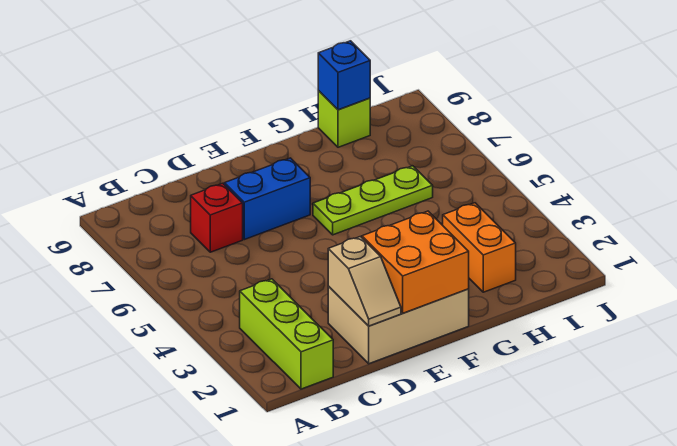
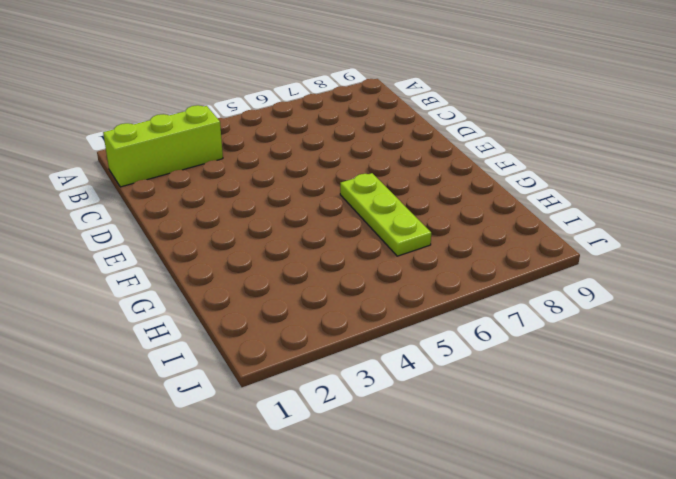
none -> red 1x1 brick [191,183,243,252]
none -> tan 2x3 brick [328,286,469,364]

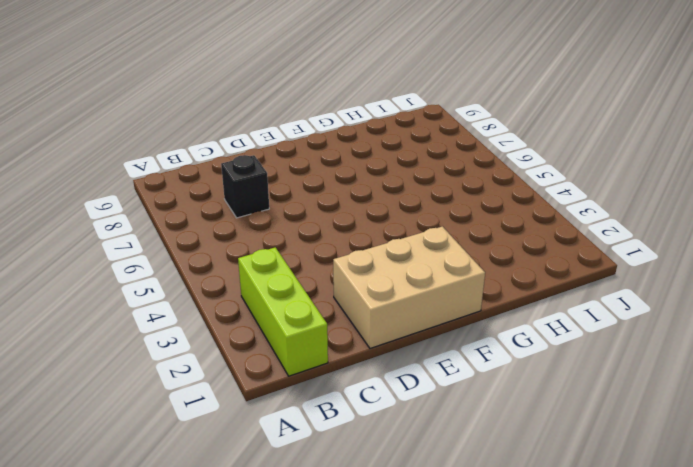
black 1x1 brick [221,155,269,218] -> red 1x1 brick [191,183,243,252]
none -> blue 1x2 brick [224,158,310,240]
none -> lime 1x3 plate [313,166,433,235]

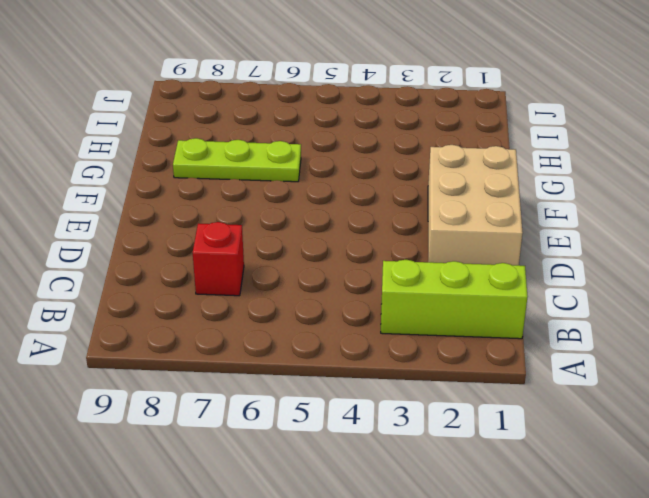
lime 1x3 plate [173,138,301,182] -> lime 1x3 plate turned to [313,166,433,235]
none -> blue 1x2 brick [224,158,310,240]
none -> orange 1x2 brick [443,203,516,292]

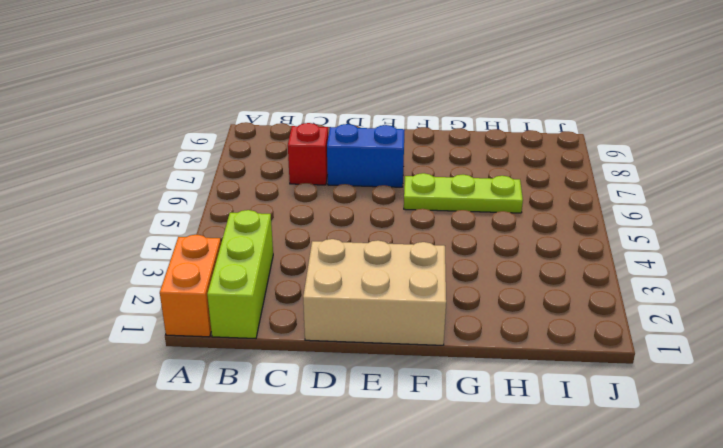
orange 1x2 brick [160,235,221,337] -> orange 1x2 brick moved to [443,203,516,292]
none -> lime 1x1 brick [318,91,370,147]
none -> tan 1x2 slope [328,237,401,326]

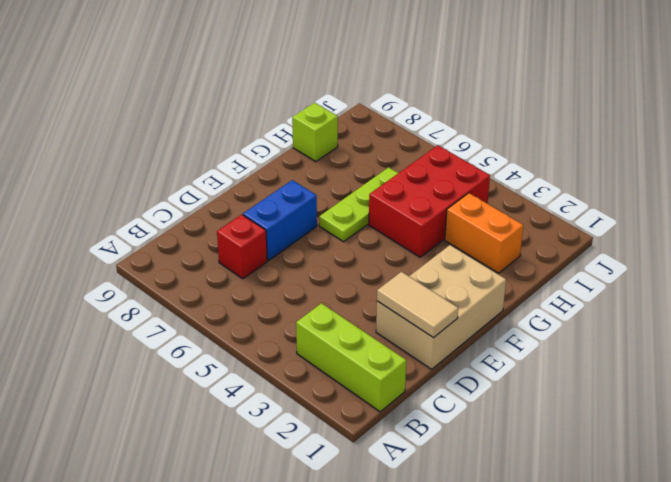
tan 1x2 tile [377,272,458,338] -> tan 1x2 slope [328,237,401,326]
red 2x3 brick [369,145,490,257] -> none
none -> orange 2x2 brick [362,211,469,313]
none -> blue 1x1 brick [318,41,370,110]

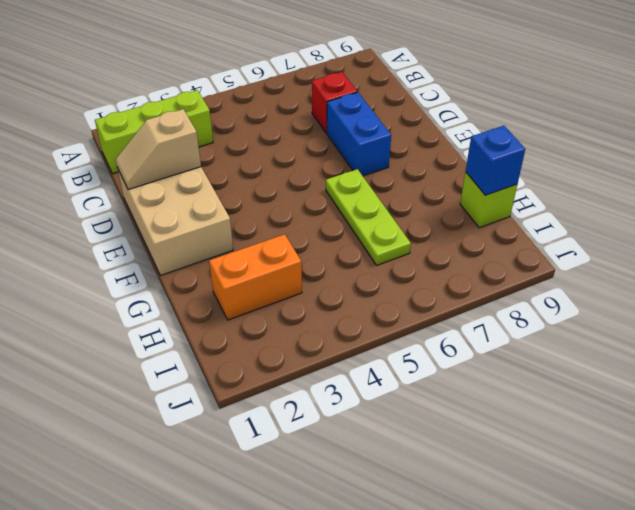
none -> orange 2x2 brick [362,211,469,313]

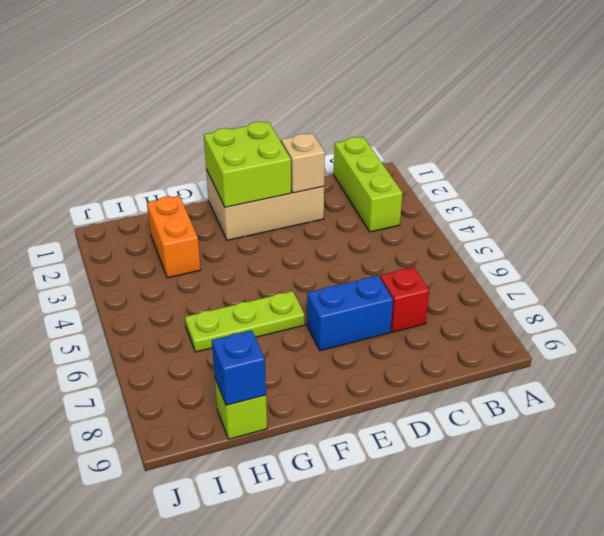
lime 2x2 brick [204,122,291,207] -> orange 2x2 brick [362,211,469,313]

